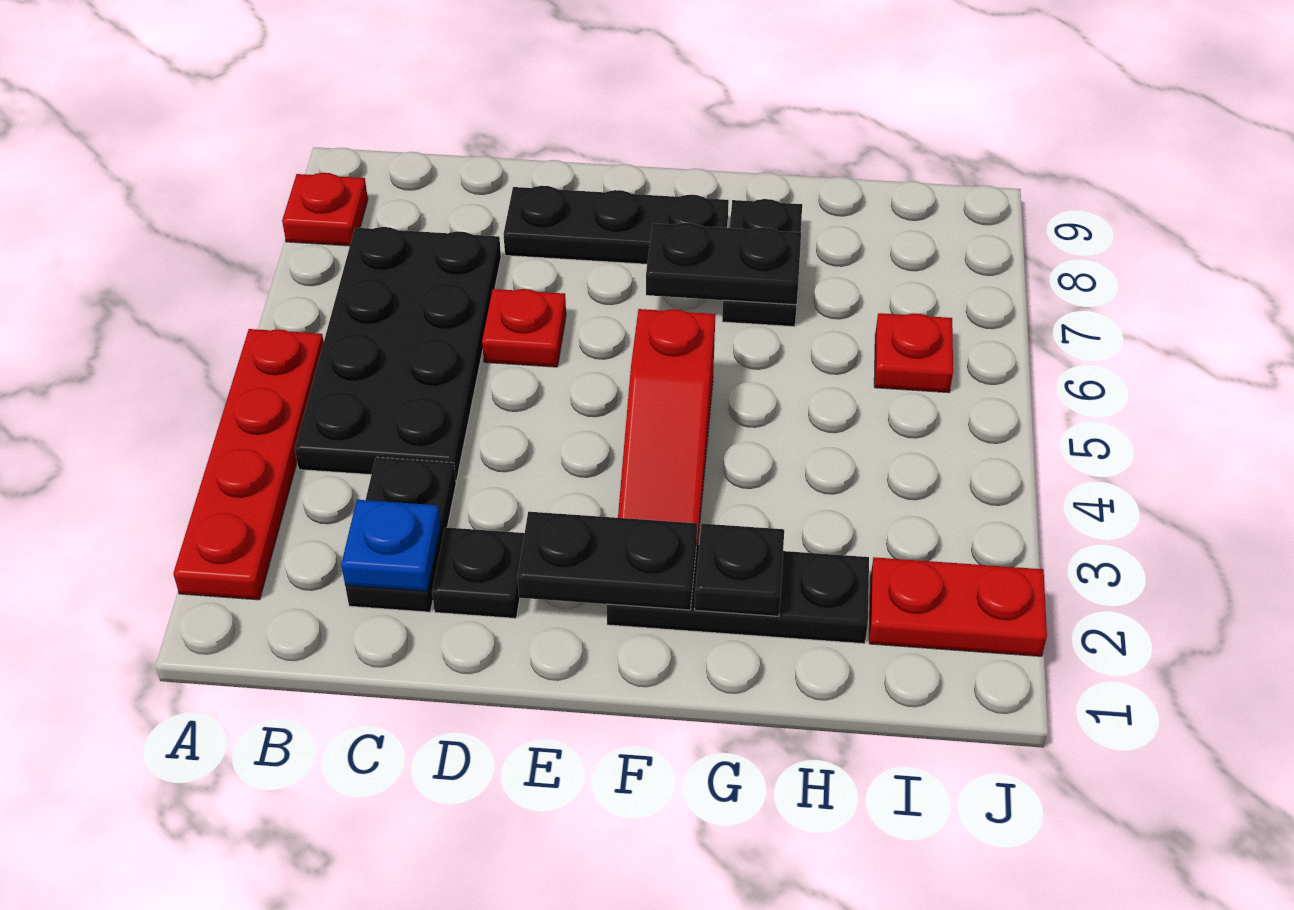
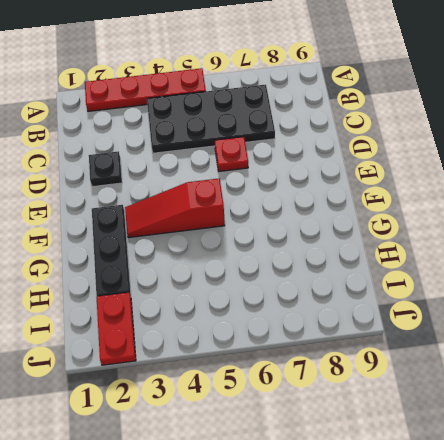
none -> red 1x1 plate [282,173,368,246]
none -> black 1x2 plate [345,457,456,612]
none -> black 1x3 plate [504,186,729,264]

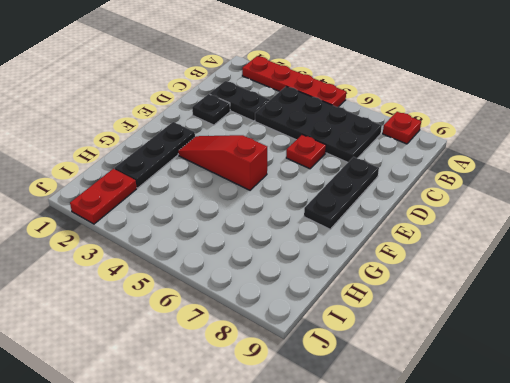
none -> black 1x2 plate [722,199,802,327]
none -> red 1x1 plate [874,313,953,393]
none -> blue 1x1 plate [341,500,441,591]

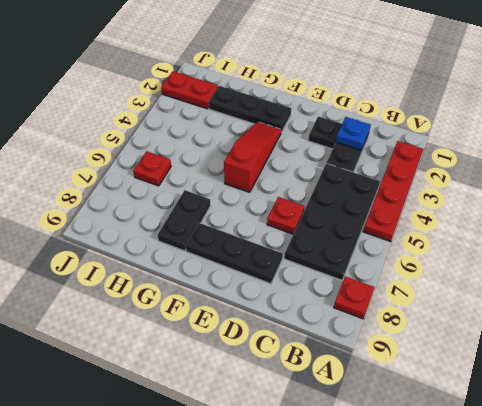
none -> black 1x2 plate [517,512,697,610]
none -> black 1x2 plate [646,223,801,305]
none -> black 1x1 plate [695,524,784,616]

